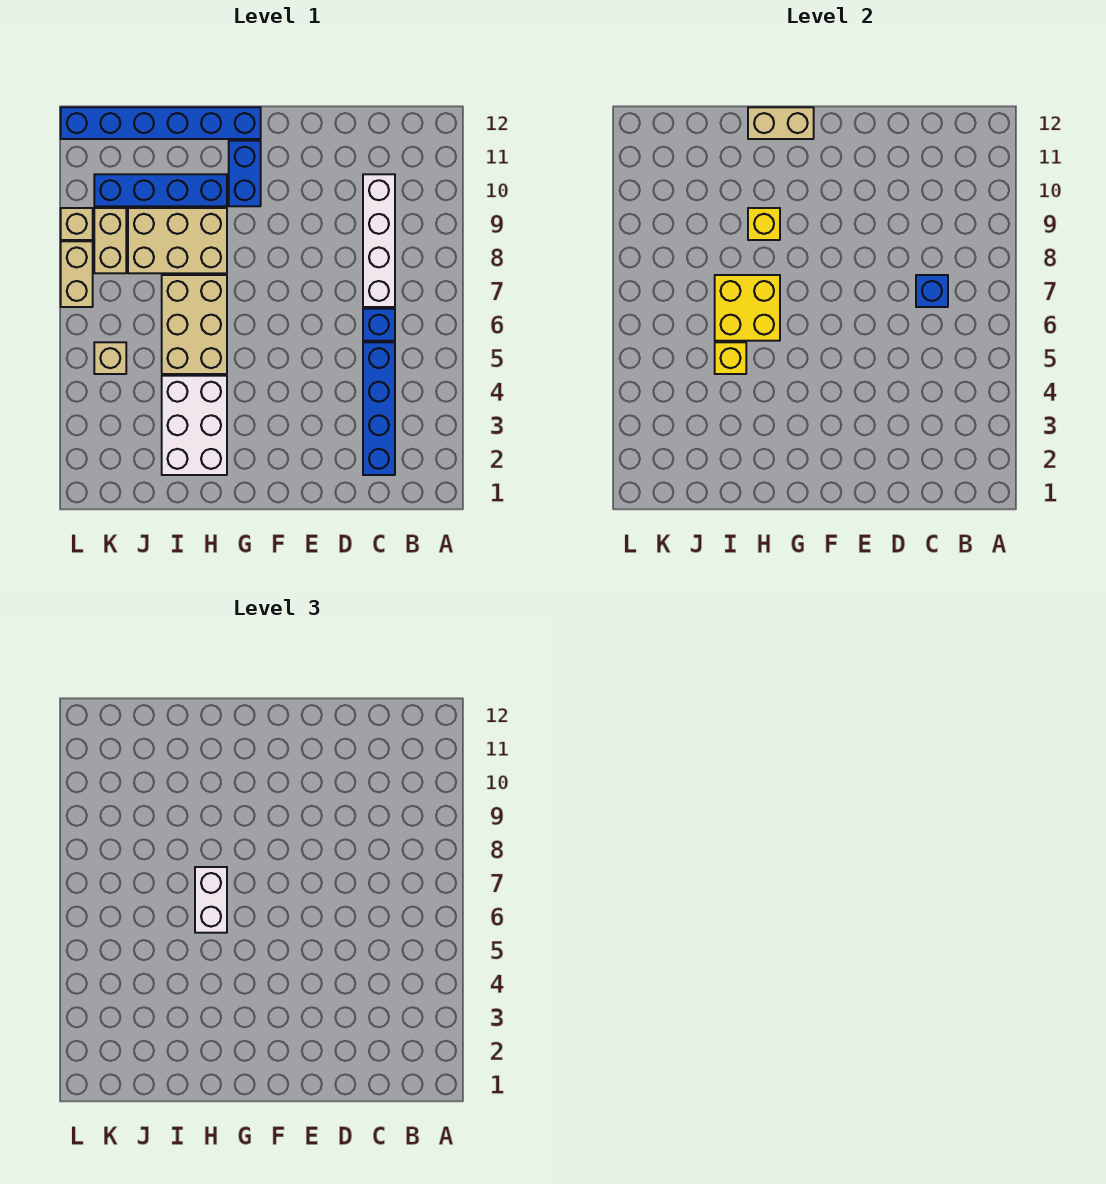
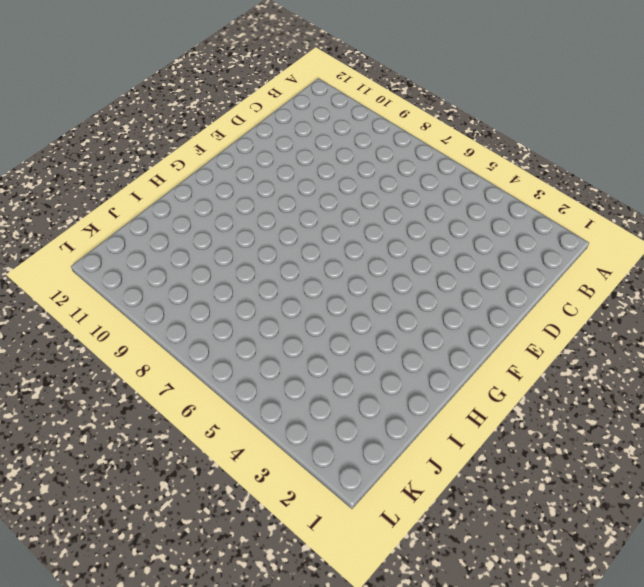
none -> blue 1x4 brick [363,342,395,475]
none -> blue 1x1 brick [363,309,395,341]
none -> white 1x4 brick [363,174,395,307]

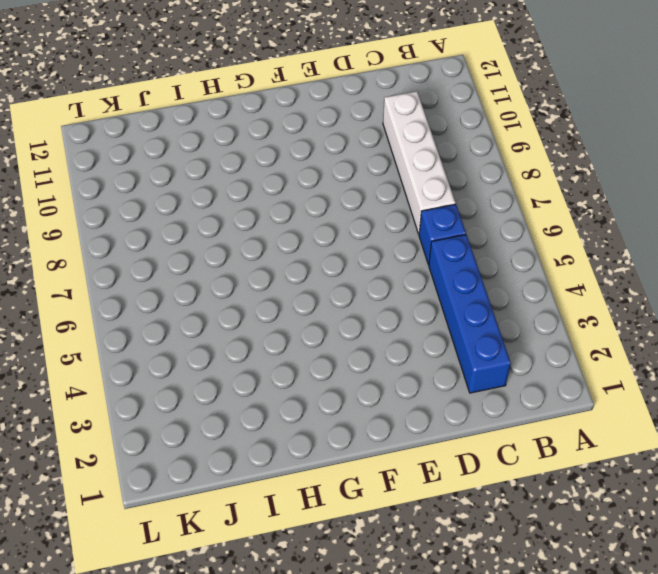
none -> blue 1x2 brick [229,141,261,206]
none -> blue 1x6 brick [61,107,261,139]
none -> white 2x3 brick [162,376,227,475]

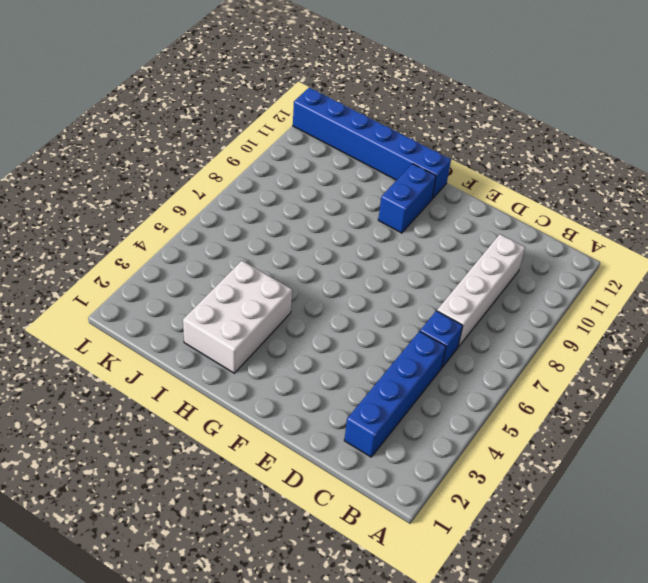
none -> tan 2x3 brick [162,275,227,374]
none -> tan 2x3 brick [128,208,227,273]
none -> blue 1x4 brick [94,174,227,206]

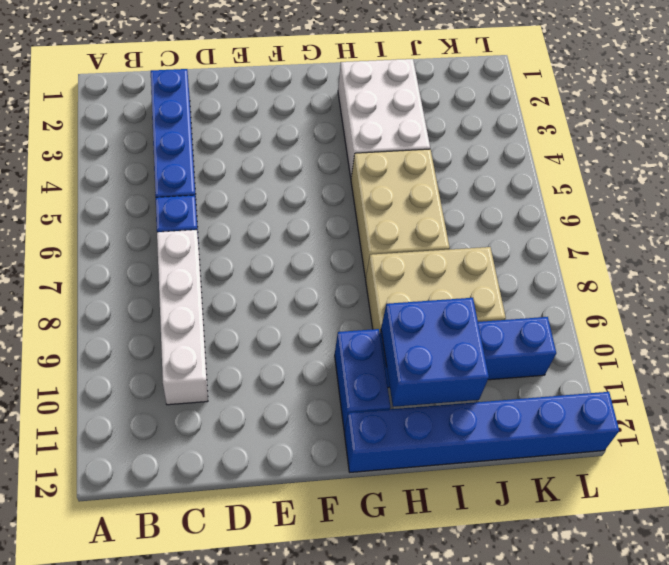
blue 2x2 brick [381,298,489,407] -> none
none -> tan 1x1 brick [94,342,126,374]
none -> tan 1x2 brick [94,208,126,273]
none -> tan 1x2 brick [61,241,93,307]

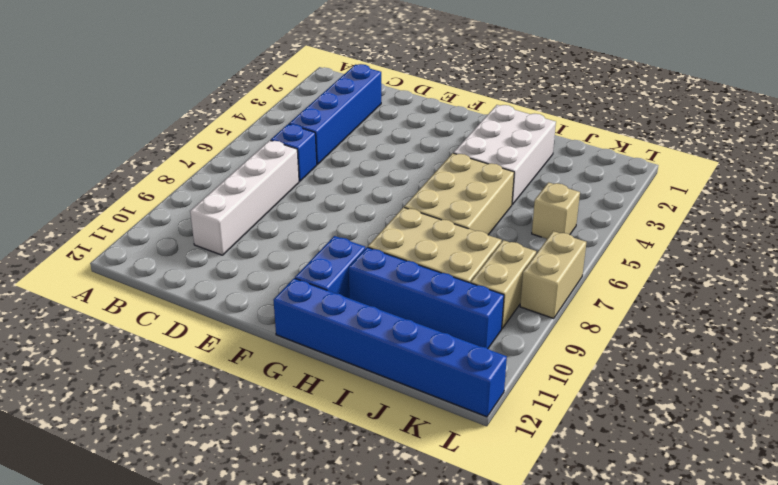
none -> tan 1x1 brick [61,208,93,240]
none -> blue 1x1 brick [916,275,948,307]
none -> tan 1x2 brick [748,107,814,139]

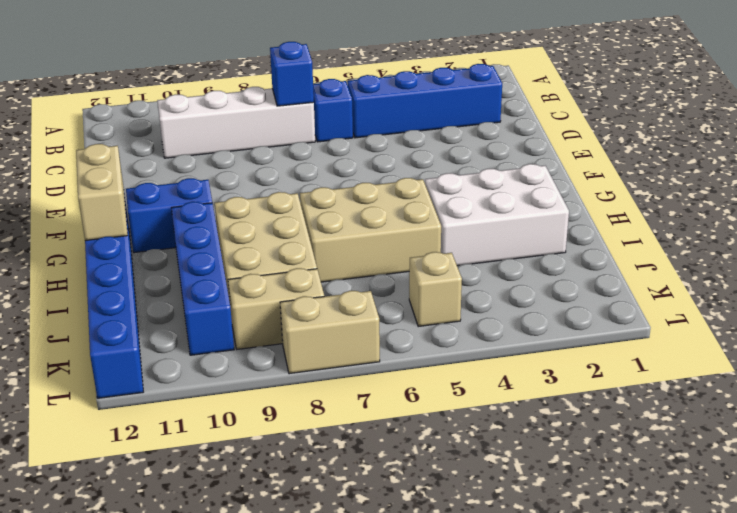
none -> tan 1x1 brick [61,208,93,240]
none -> yellow 2x2 brick [715,275,780,341]
none -> yellow 1x1 brick [748,208,780,240]

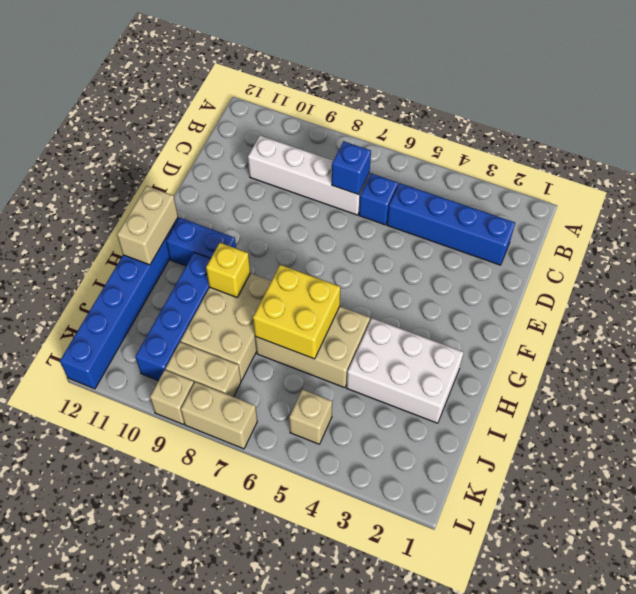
none -> yellow 1x1 brick [715,342,746,374]
none -> white 1x2 brick [195,867,227,933]

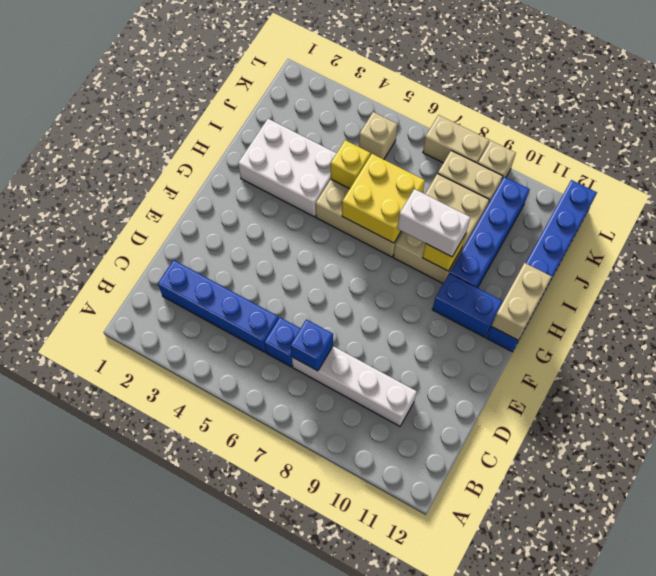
white 1x2 brick [398,189,470,257] -> white 1x2 brick moved to [195,867,227,933]

